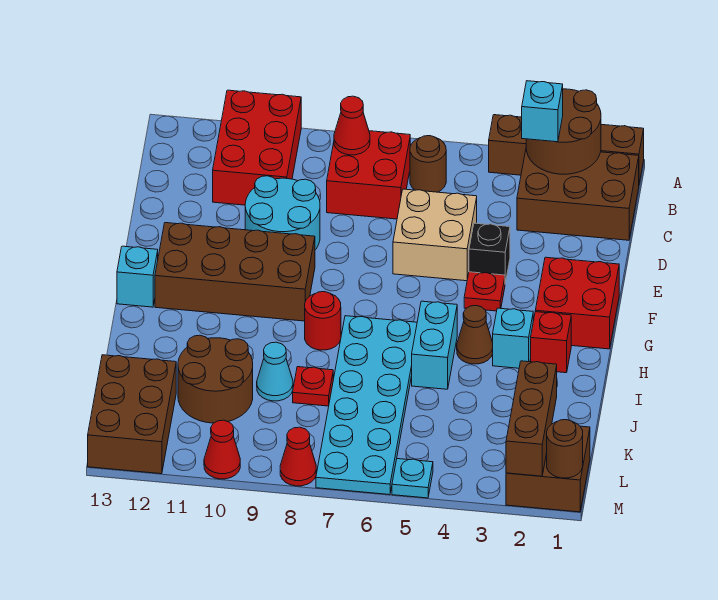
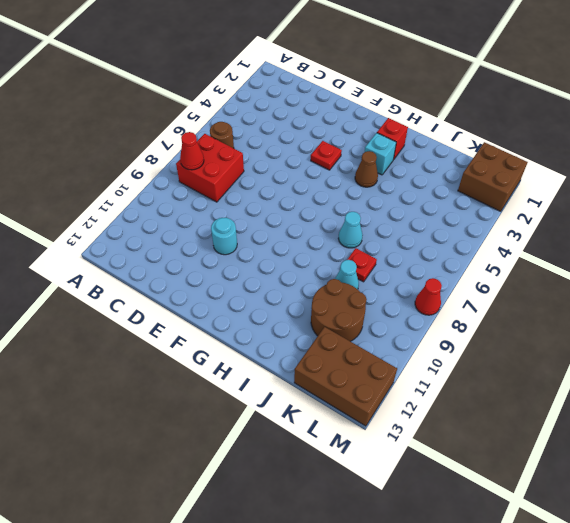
cyan 1x1 round brick [211,218,237,255] -> cyan 2x2 round brick [245,176,320,250]
cyan 1x1 cone [338,212,363,248] -> cyan 2x6 plate [316,316,417,495]
none -> brown 1x4 brick [489,115,644,183]
none -> red 2x3 brick [213,90,301,205]
none -> brown 2x3 brick [517,150,639,240]
none -> tan 2x2 brick [393,189,477,281]

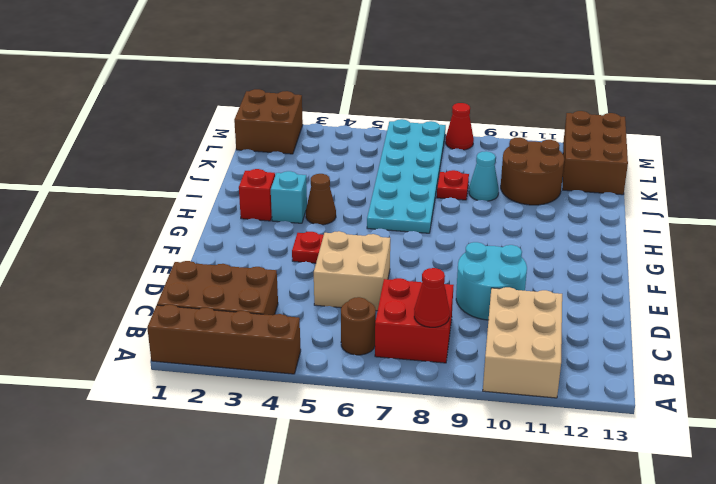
tan 2x3 brick [483,287,562,398] -> red 2x3 brick [213,90,301,205]
none -> black 1x1 brick [469,223,510,283]
none -> red 2x2 brick [535,257,619,349]
none -> brown 2x4 brick [155,223,315,321]
none -> cyan 1x1 brick [117,246,158,307]

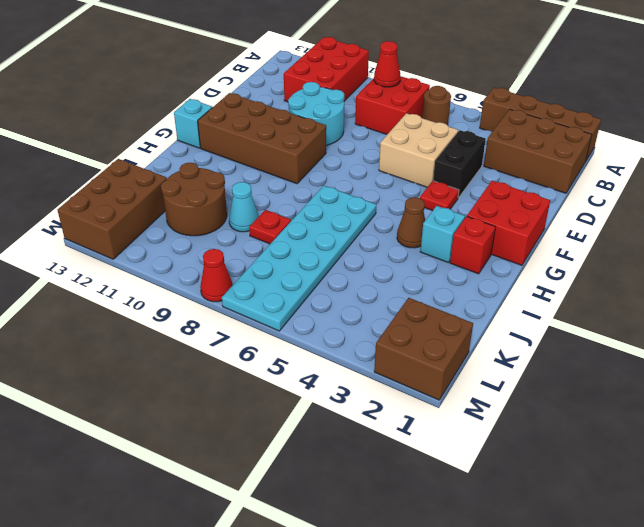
black 1x2 brick [433,130,486,198] -> black 1x1 brick [469,223,510,283]
none -> cyan 1x2 brick [412,301,457,389]
none -> red 1x1 round brick [305,292,341,350]
none -> cyan 1x1 plate [392,459,433,498]
none -> red 1x1 cone [204,420,240,479]

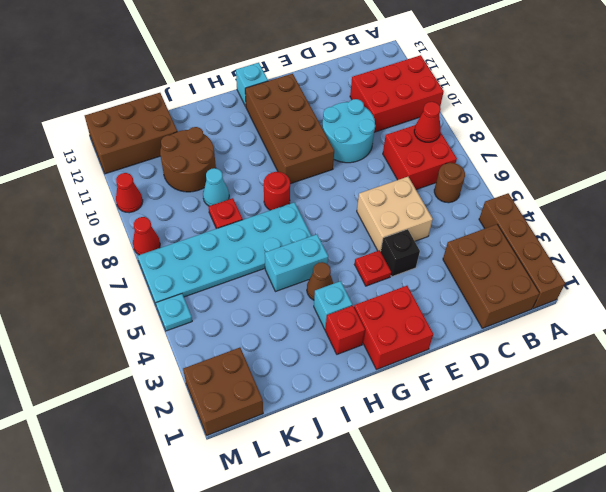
none -> brown 2x2 round brick [526,89,601,174]
none -> brown 1x3 brick [506,361,557,476]
none -> brown 1x1 round brick [547,420,583,478]
none -> cyan 1x1 brick [522,81,563,142]

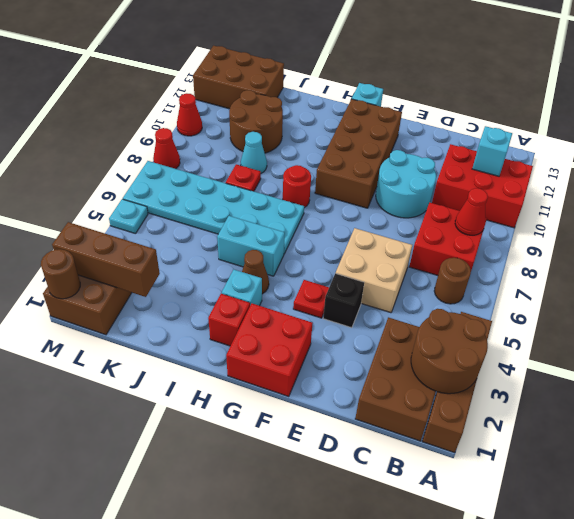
cyan 1x1 brick [472,126,512,176] -> cyan 1x1 brick moved to [522,81,563,142]

